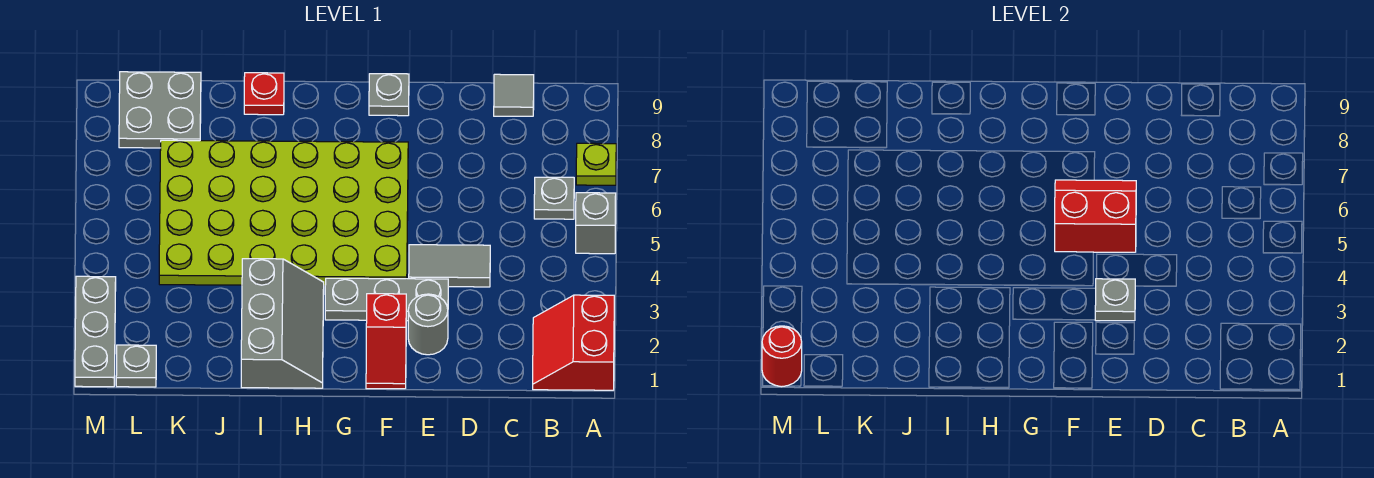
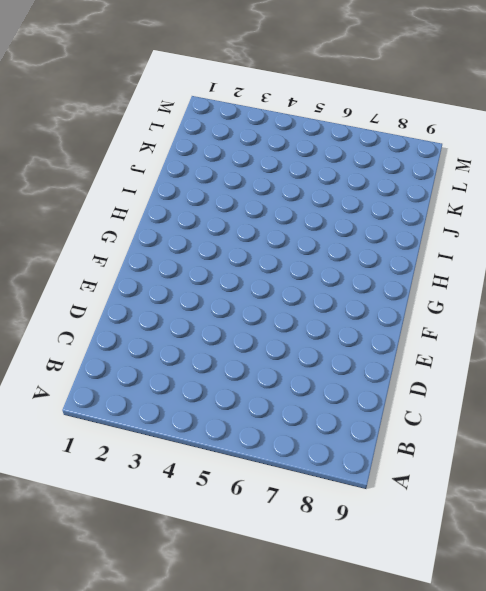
none -> red 2x2 slope [533,295,614,390]
none -> grey 1x1 brick [576,193,616,254]
none -> lime 1x1 plate [576,143,616,185]

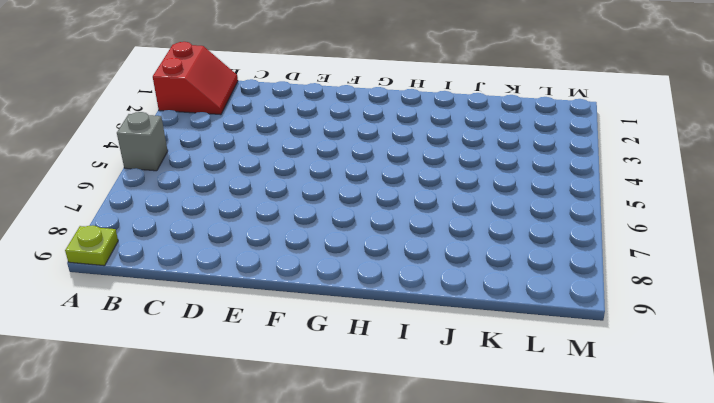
lime 1x1 plate [65,225,118,266] -> lime 1x1 plate moved to [576,143,616,185]
none -> grey 1x1 plate [534,177,574,219]
none -> grey 1x1 tile [494,74,534,116]
none -> grey 1x2 tile [409,245,490,287]

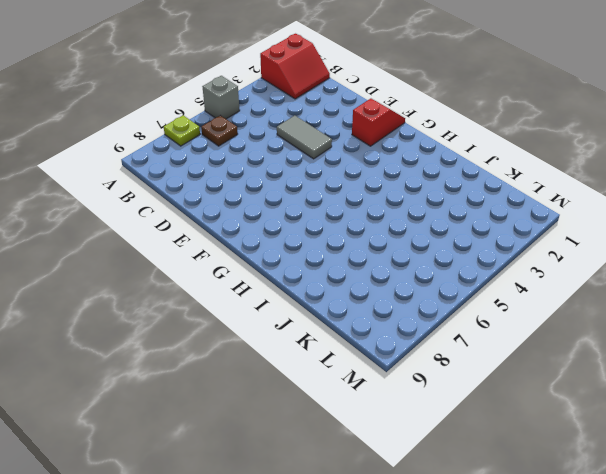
brown 1x1 plate [201,115,238,146] -> grey 1x1 plate [534,177,574,219]
none -> grey 1x1 tile [494,74,534,116]
none -> grey 1x1 round brick [408,294,448,355]
none -> grey 1x3 plate [325,278,448,321]

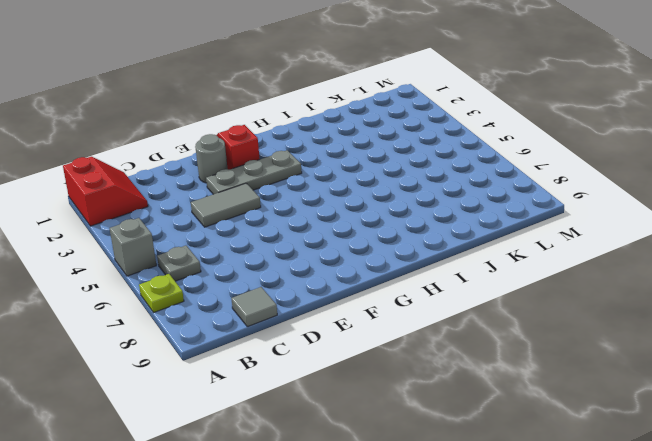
none -> lime 4x6 plate [159,140,408,286]
none -> grey 1x1 plate [369,74,409,116]
none -> grey 2x3 slope [241,259,324,388]

